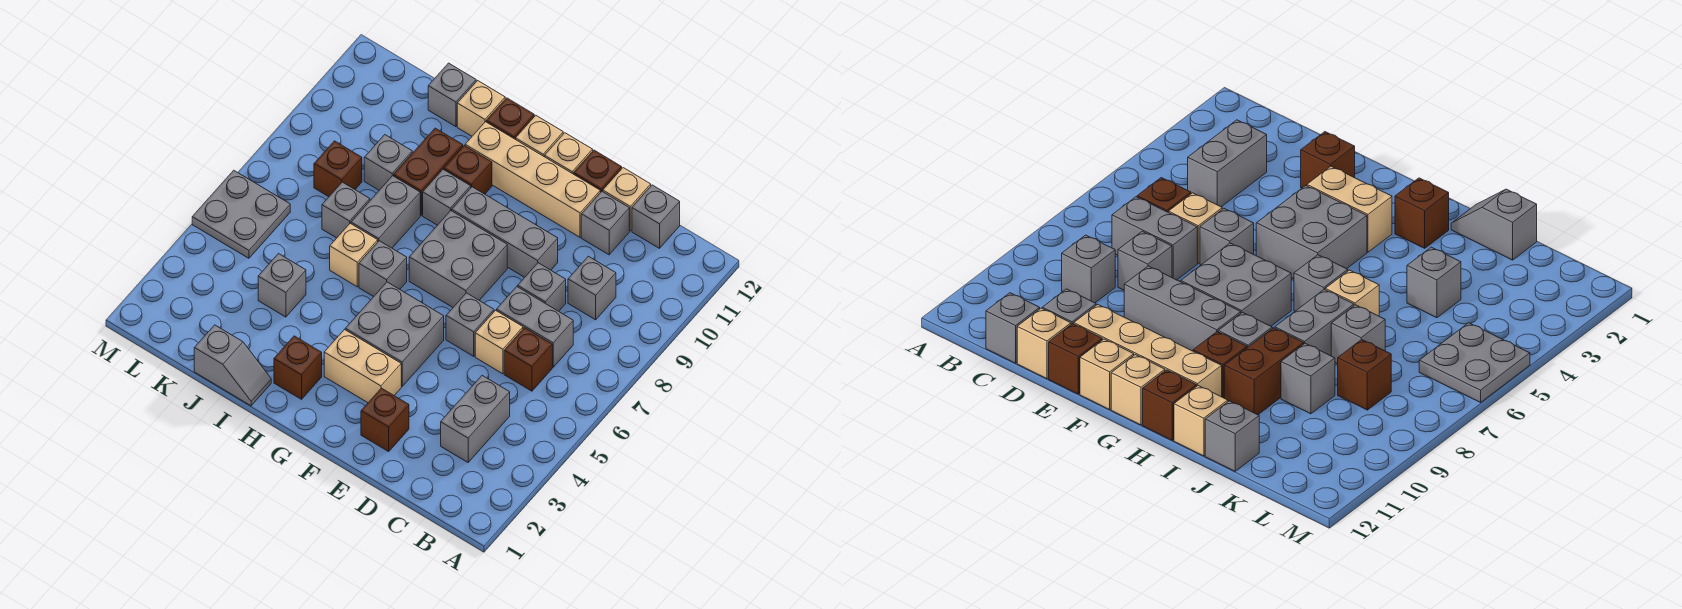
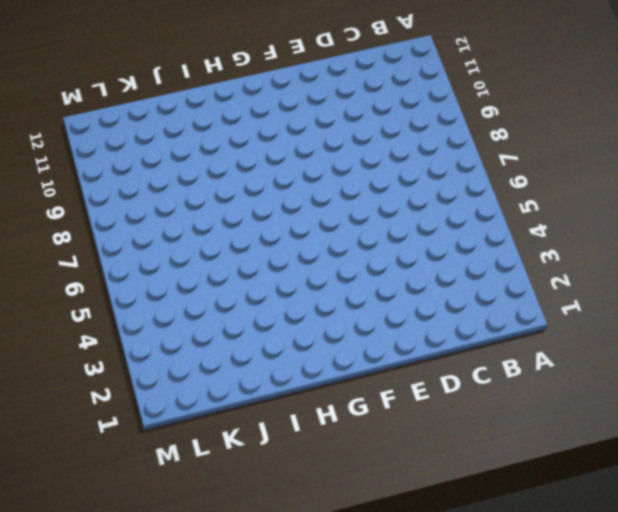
none -> grey 1x2 brick [441,376,510,462]
none -> brown 1x1 brick [504,328,552,391]
none -> grey 1x2 brick [496,287,573,367]
none -> grey 1x1 brick [568,256,616,320]

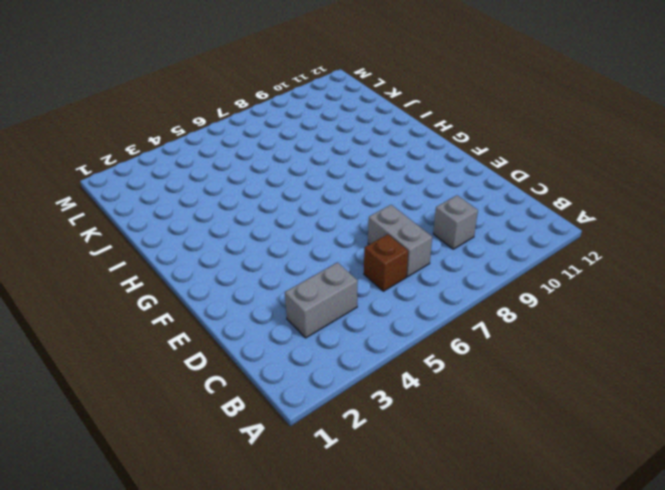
none -> grey 1x1 brick [632,185,680,248]
none -> tan 1x1 brick [475,310,523,374]
none -> grey 1x1 brick [518,263,566,311]
none -> grey 1x1 brick [581,191,629,255]

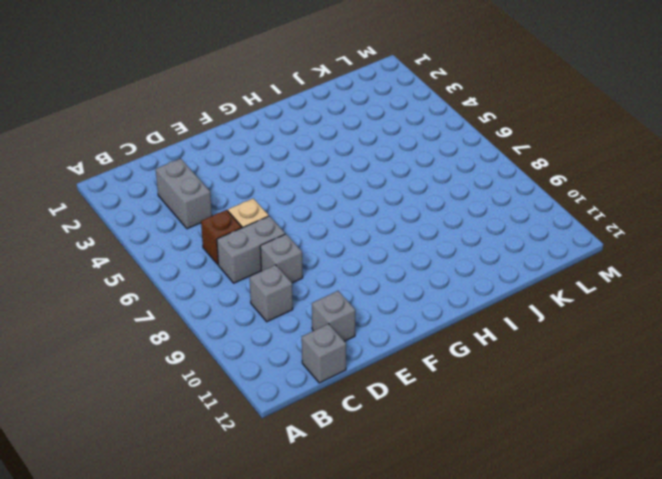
none -> tan 1x1 brick [603,168,651,231]
none -> brown 1x1 brick [361,388,409,451]
none -> grey 1x1 brick [446,293,494,356]
none -> grey 1x3 brick [452,187,558,277]

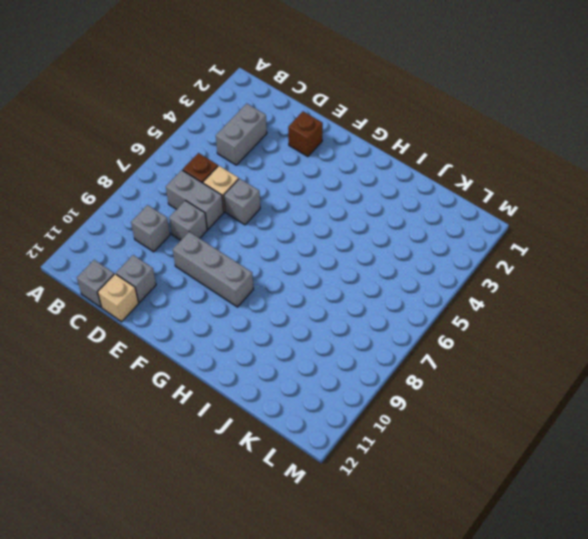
none -> tan 1x4 brick [465,122,600,237]
none -> brown 1x1 brick [574,150,622,193]
none -> tan 1x2 brick [324,330,401,403]
none -> grey 2x2 brick [345,282,444,386]

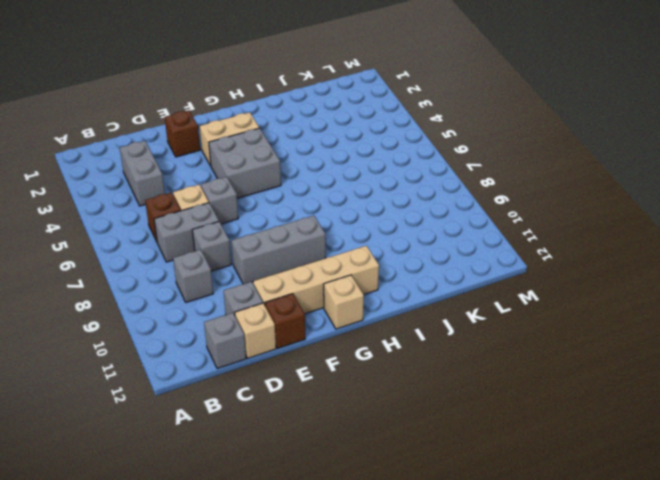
none -> grey 2x2 brick [409,211,507,307]
none -> tan 1x1 brick [545,133,593,174]
none -> brown 1x1 brick [274,336,322,399]
none -> grey 1x1 brick [359,241,407,297]

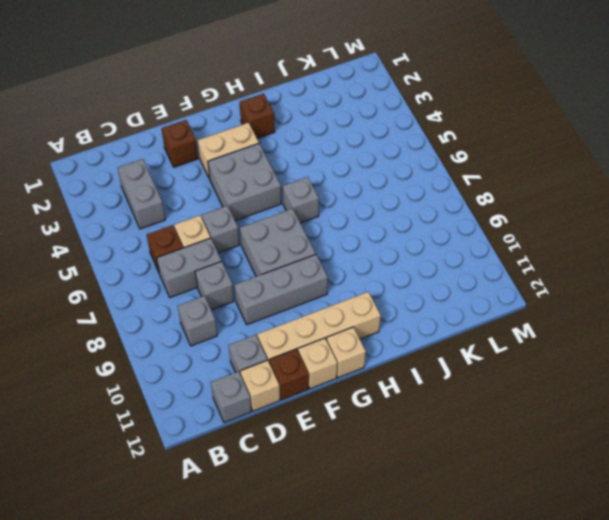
none -> grey 1x1 brick [423,170,471,225]
none -> brown 1x1 brick [444,146,492,194]
none -> brown 1x1 brick [486,98,534,139]
none -> grey 1x2 slope [194,325,271,406]

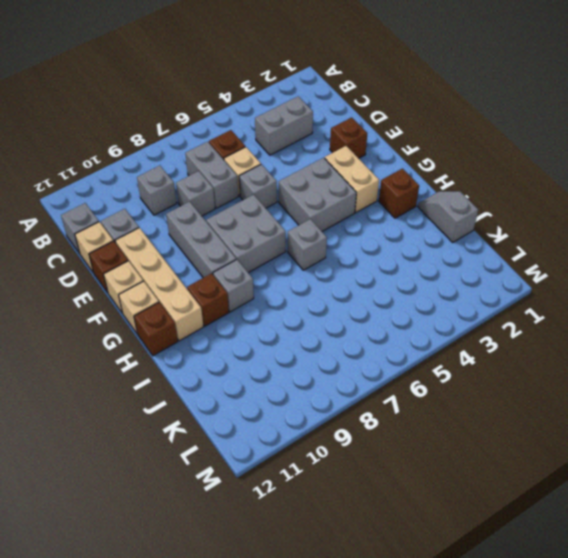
none -> tan 1x1 brick [330,223,378,287]
none -> grey 1x2 brick [351,176,420,248]
none -> brown 1x2 brick [394,128,463,215]
none -> tan 1x1 brick [457,81,505,136]

